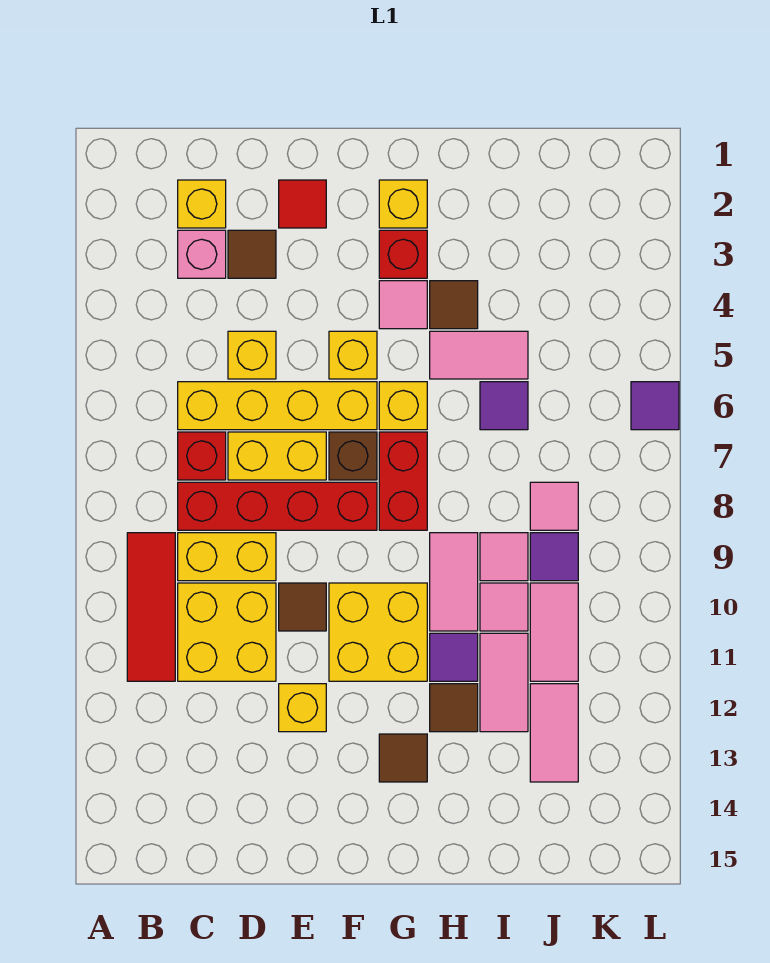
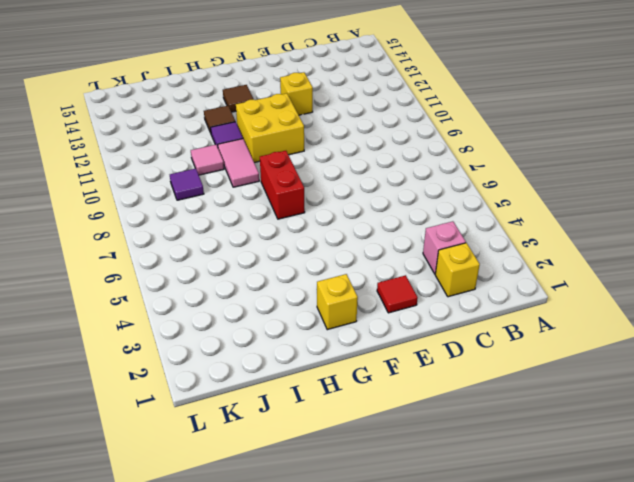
none -> red 1x3 tile [127,533,175,681]
none -> yellow 1x4 brick [178,382,377,430]
none -> red 1x1 brick [178,432,226,480]
none -> red 1x4 brick [178,482,377,530]

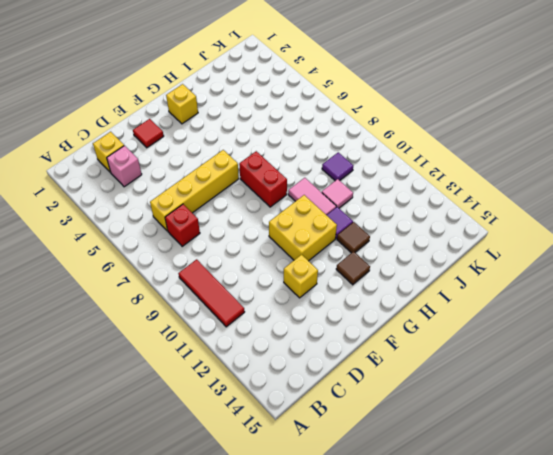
none -> red 1x4 brick [178,482,377,530]
none -> yellow 1x2 brick [178,533,276,581]
none -> yellow 2x2 brick [178,583,276,681]
none -> brown 1x1 tile [228,230,276,278]

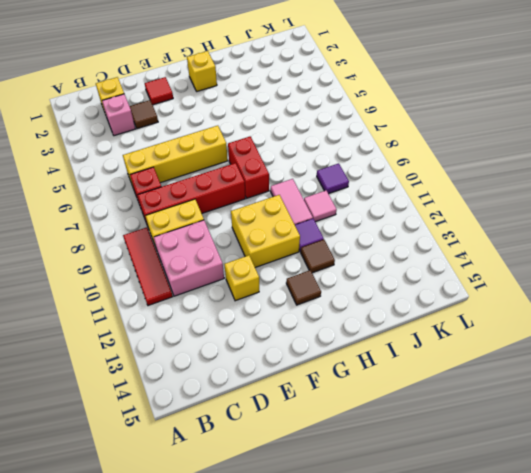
pink 2x2 brick [154,220,224,296] -> yellow 2x2 brick [178,583,276,681]
none -> yellow 1x1 brick [228,331,276,379]
none -> yellow 1x2 brick [228,432,326,480]
none -> brown 1x1 tile [279,583,326,631]
none -> yellow 1x1 brick [329,331,377,379]

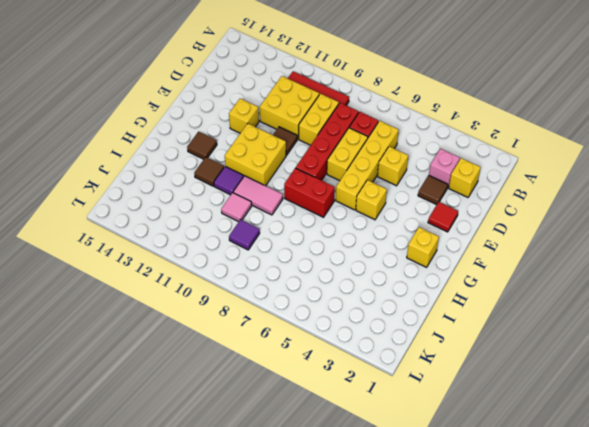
none -> brown 1x1 brick [329,432,377,480]
none -> red 1x1 brick [379,230,427,278]
none -> pink 1x1 tile [379,281,427,329]
none -> yellow 1x1 brick [379,382,427,430]

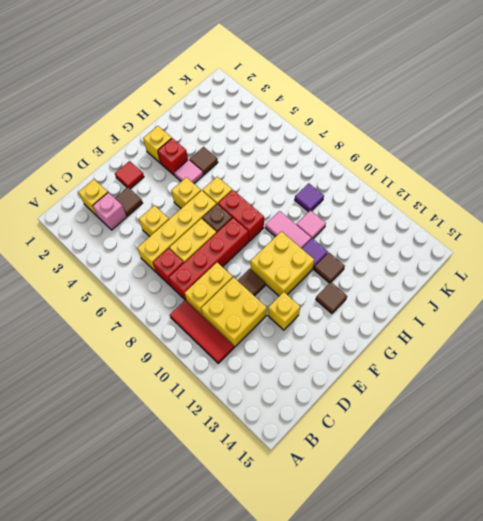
none -> pink 1x2 tile [430,331,528,379]
none -> purple 1x1 tile [480,382,528,430]
none -> pink 1x1 tile [480,533,528,581]
none -> pink 1x2 tile [480,633,528,732]

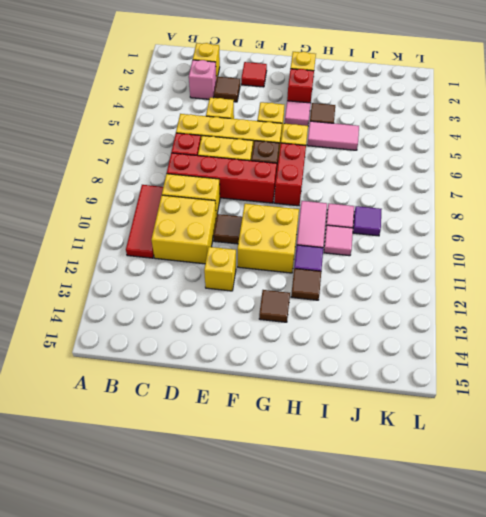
none -> purple 1x1 tile [480,382,528,430]
none -> pink 1x2 tile [480,633,528,732]
none -> pink 1x1 tile [530,482,578,530]
none -> pink 1x2 tile [530,583,578,681]

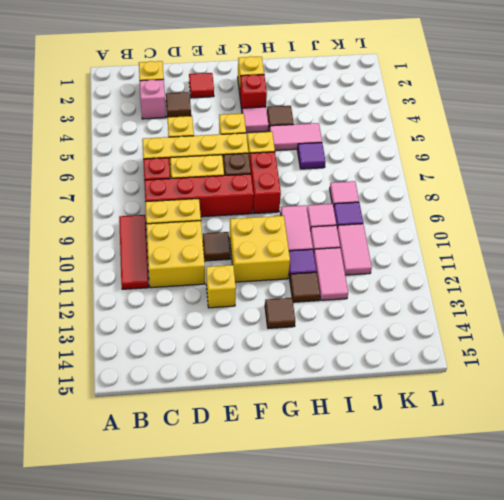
none -> pink 1x2 tile [530,684,578,782]
none -> purple 1x1 tile [631,382,679,430]

